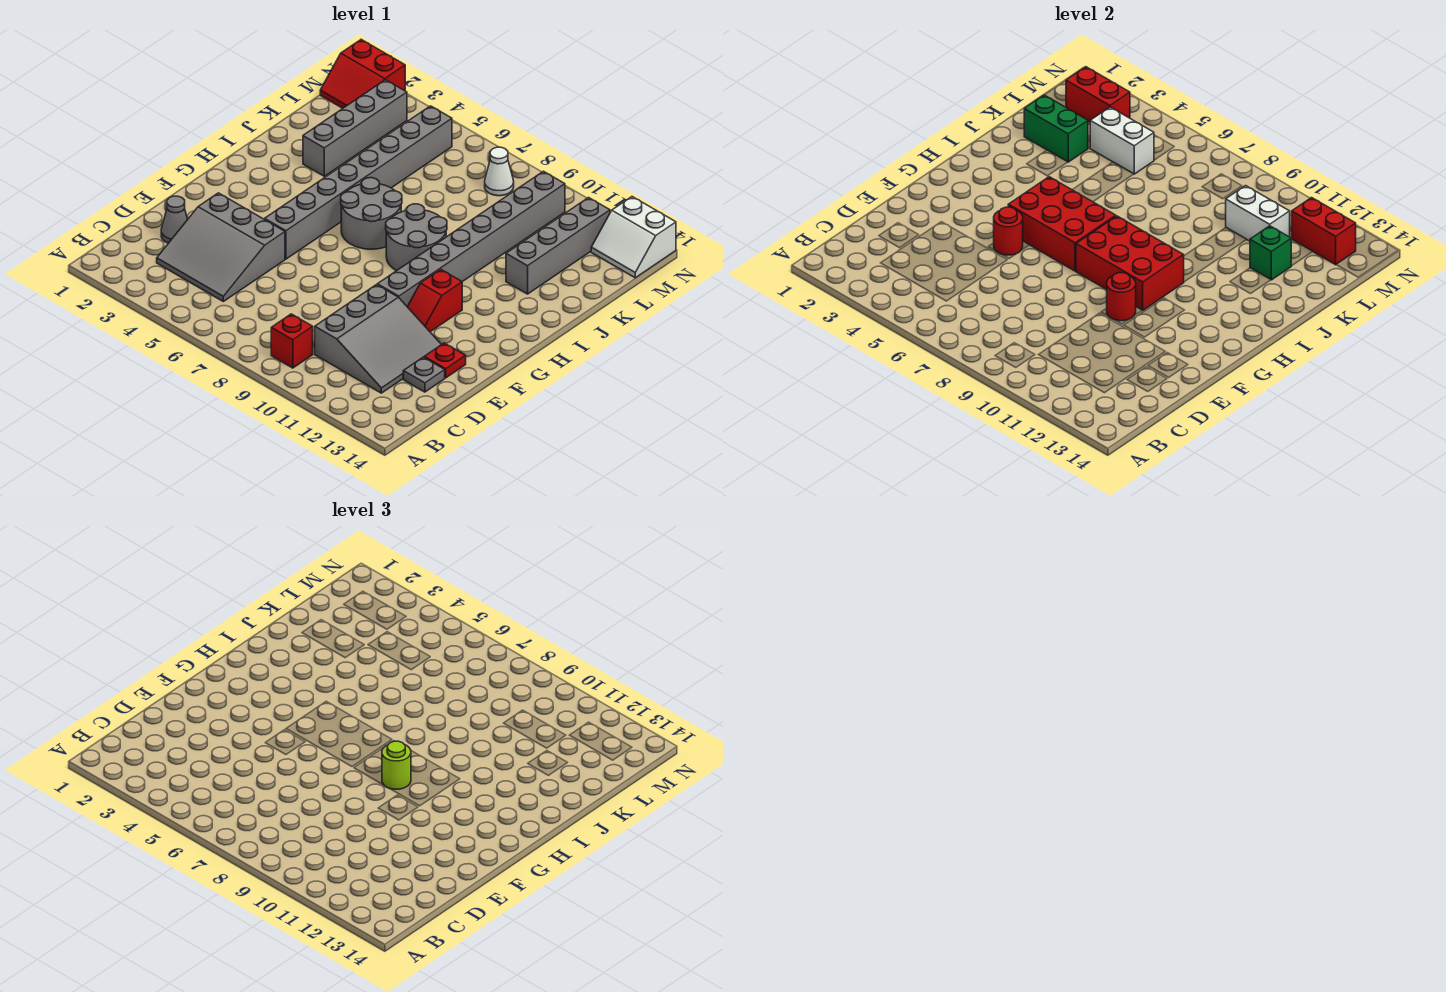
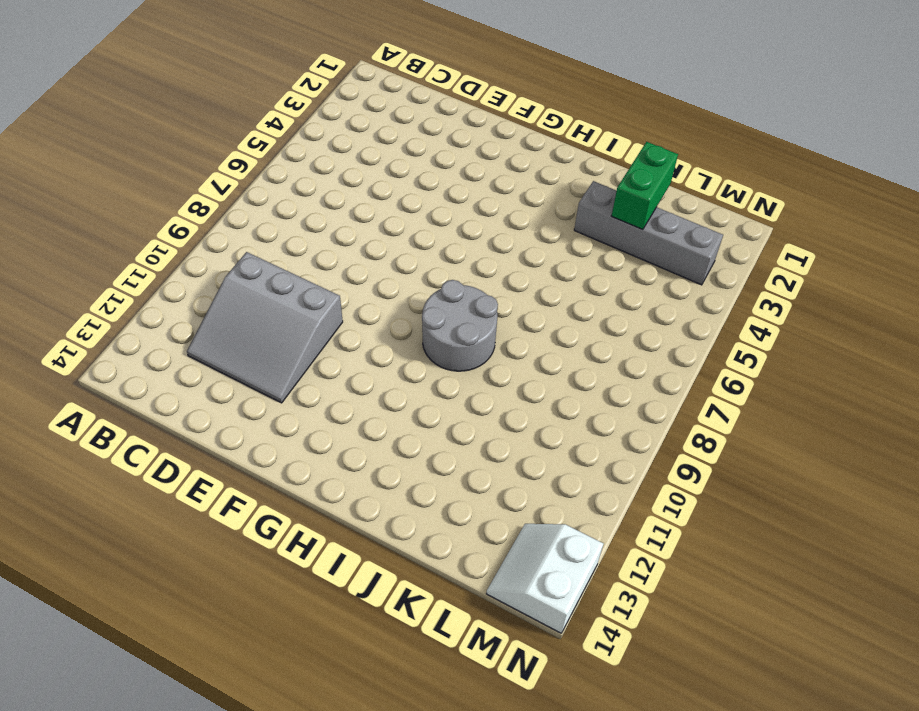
none -> red 1x1 brick [271,314,313,368]
none -> grey 3x3 slope [157,193,285,301]
none -> grey 1x1 cone [161,196,188,243]

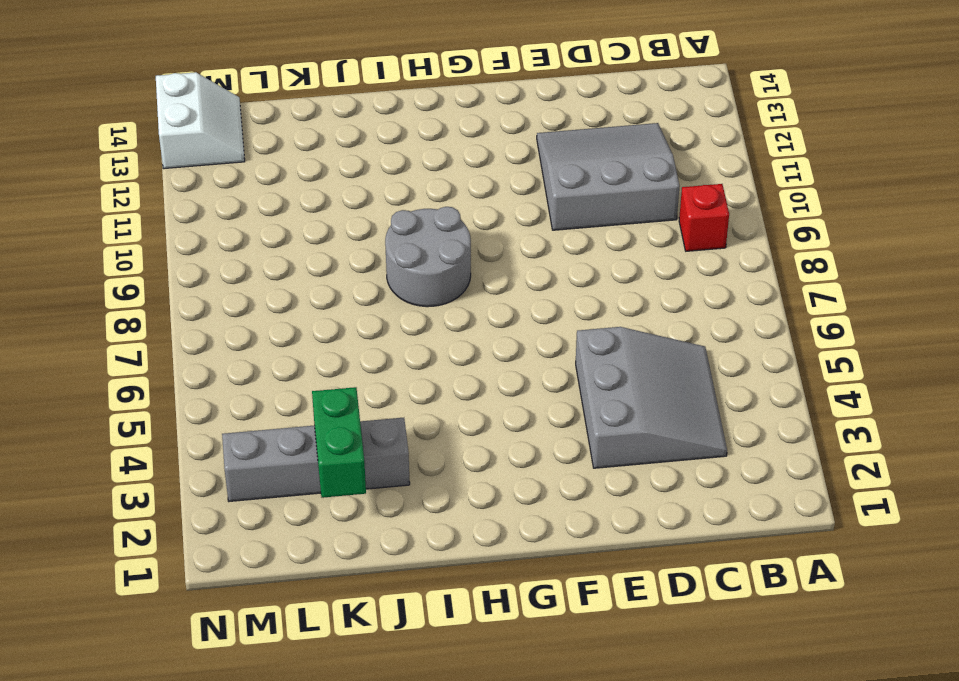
none -> grey 1x1 cone [161,196,188,243]
none -> grey 1x1 plate [403,357,445,392]
none -> red 1x1 plate [424,343,466,378]

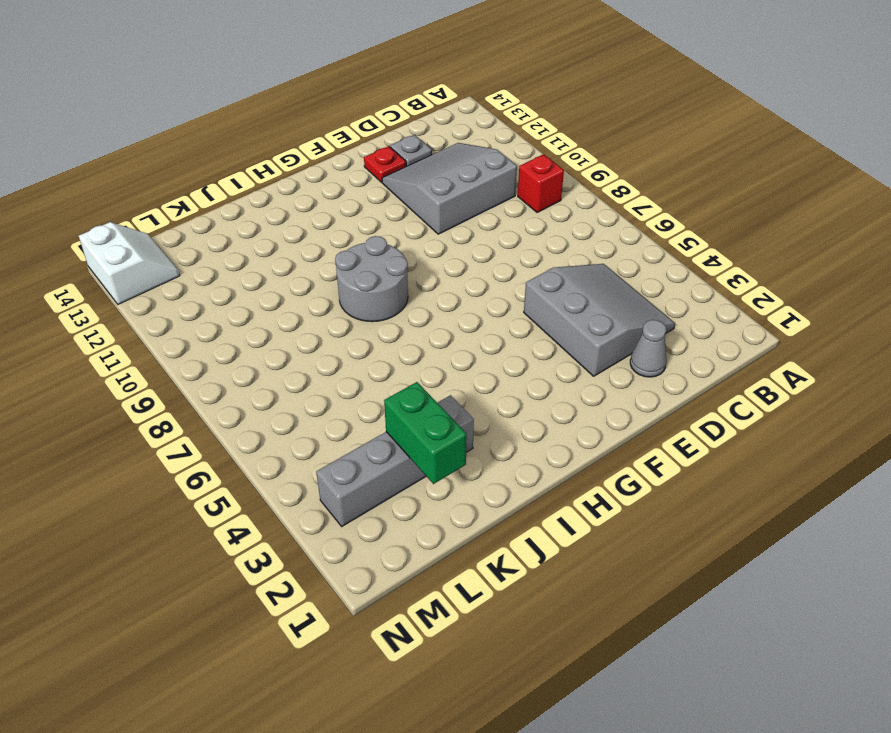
none -> grey 1x8 brick [265,106,452,259]
none -> grey 1x8 brick [377,171,565,306]
none -> red 1x2 slope [407,269,462,332]

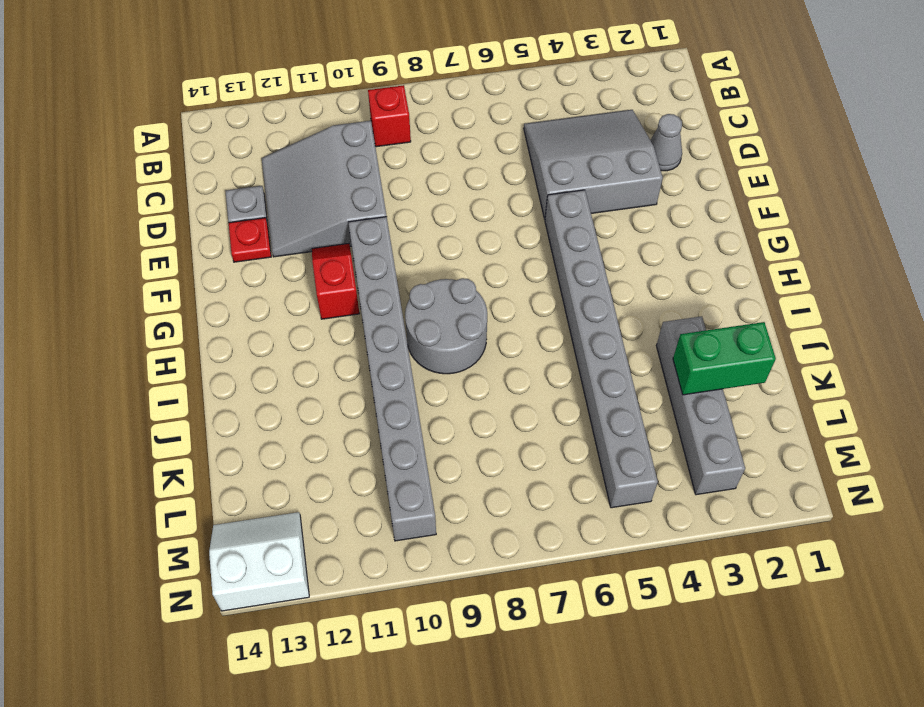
none -> grey 2x2 round brick [341,178,402,249]
none -> grey 1x4 brick [506,198,610,294]
none -> red 2x2 slope [320,40,405,108]

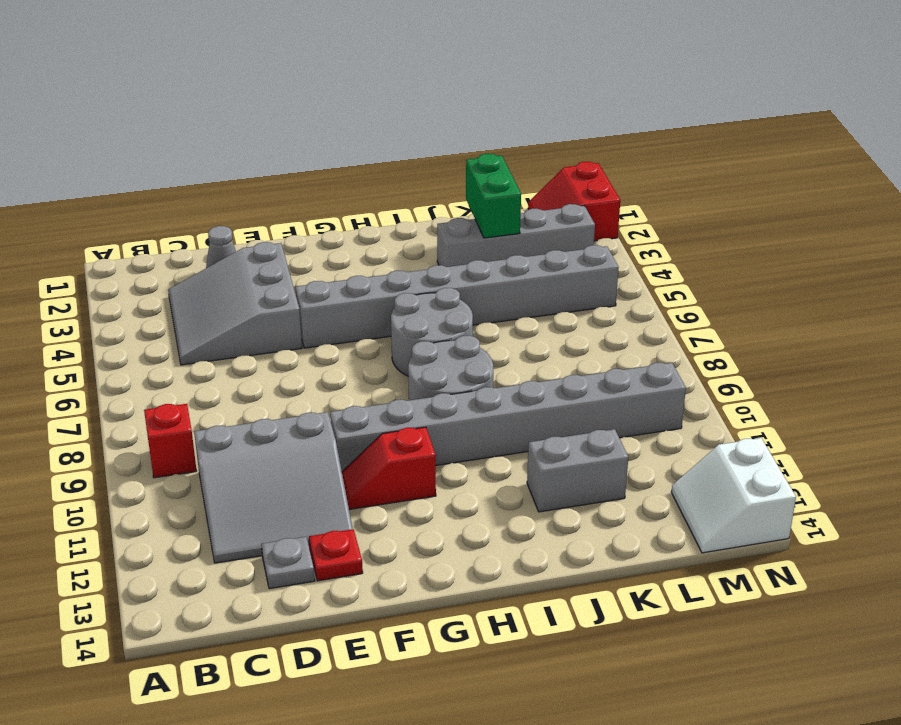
grey 1x2 brick [527,429,628,512] -> grey 1x4 brick [506,198,610,294]
none -> white 1x1 cone [485,147,514,196]
none -> red 1x1 round brick [994,207,1023,255]
none -> red 1x1 round brick [1107,273,1136,321]

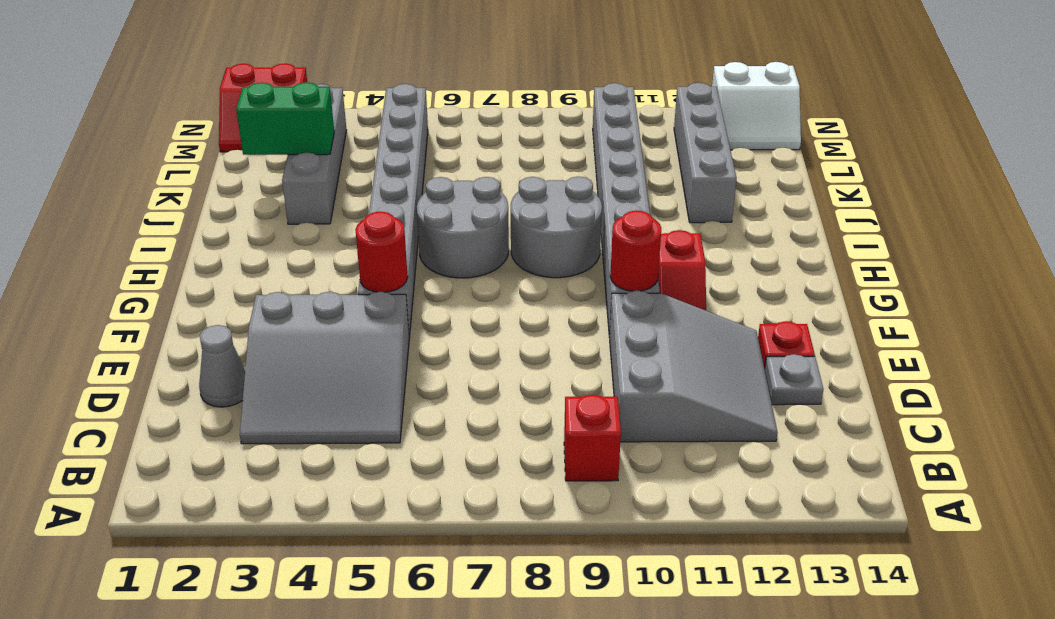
none -> white 1x1 cone [485,147,514,196]
none -> red 2x3 brick [1008,177,1116,271]
none -> red 2x3 brick [1076,216,1184,310]

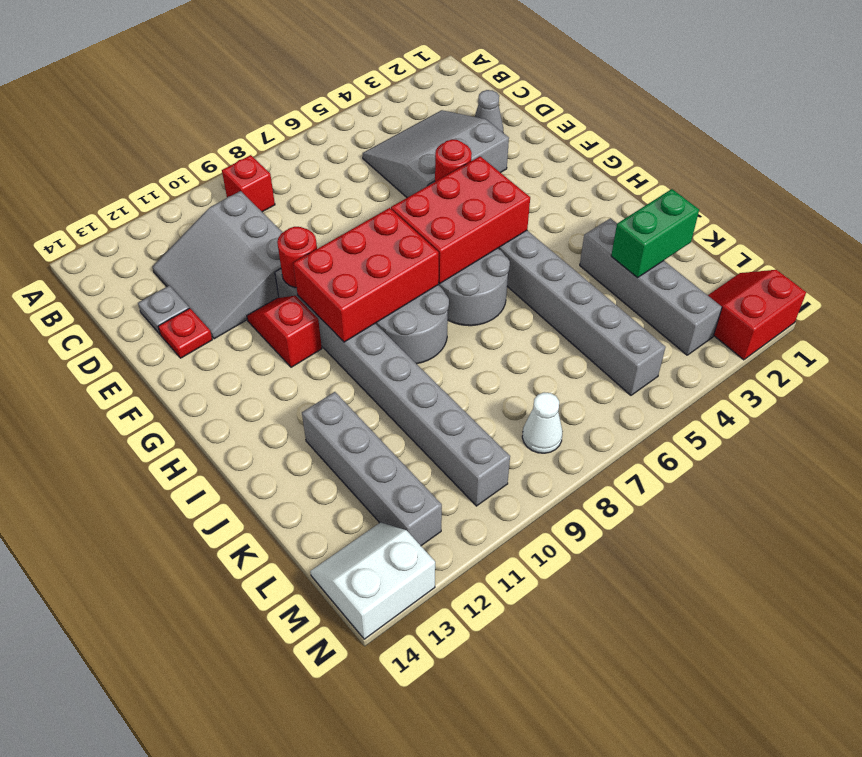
none -> green 1x1 brick [1250,226,1291,280]
none -> white 1x2 brick [1090,107,1154,174]
none -> white 1x2 brick [1226,186,1290,241]

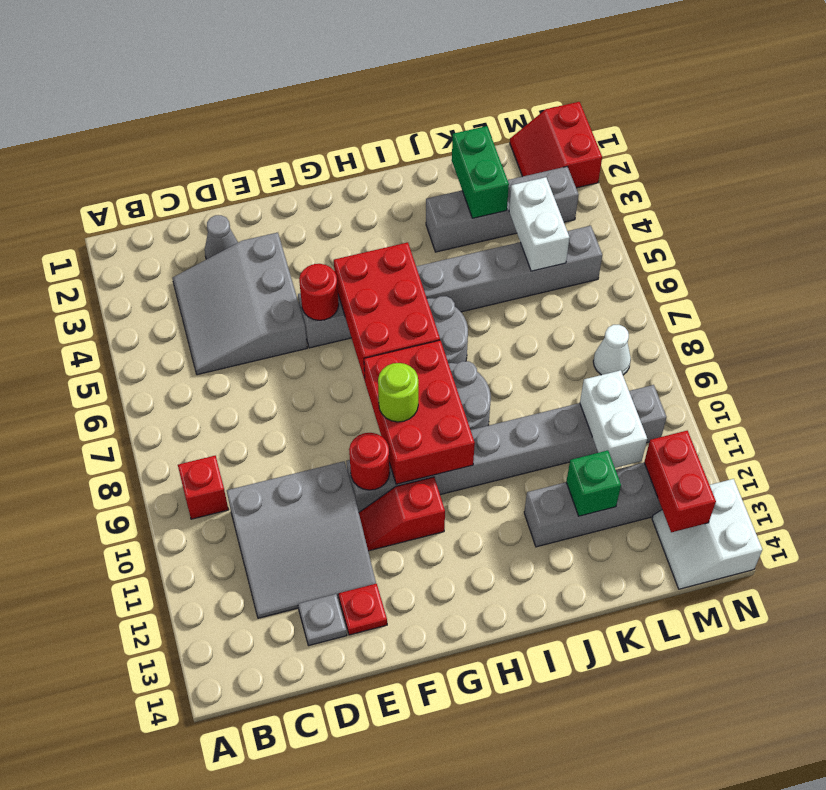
none -> red 1x2 brick [1066,67,1130,122]

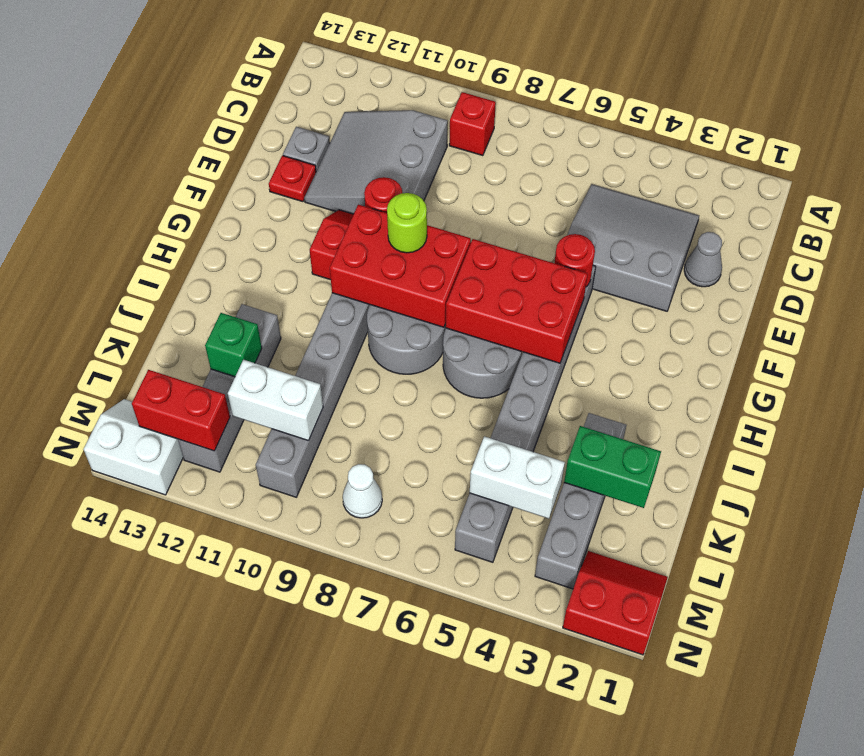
none -> red 1x2 brick [1066,67,1130,122]

